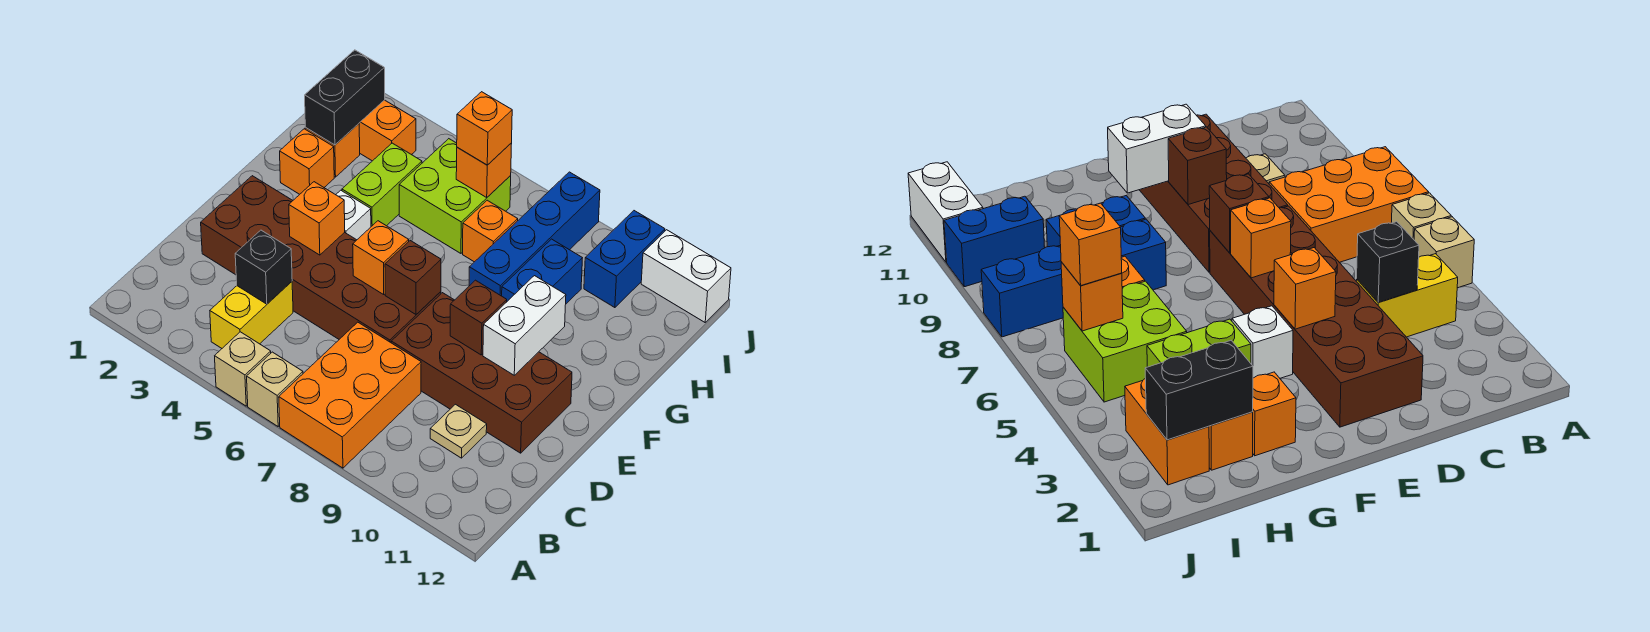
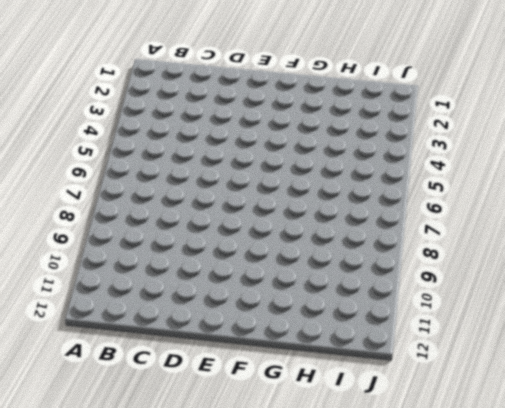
none -> tan 1x1 brick [215,332,271,406]
none -> tan 1x1 brick [247,352,303,426]
none -> orange 2x3 brick [279,322,421,468]

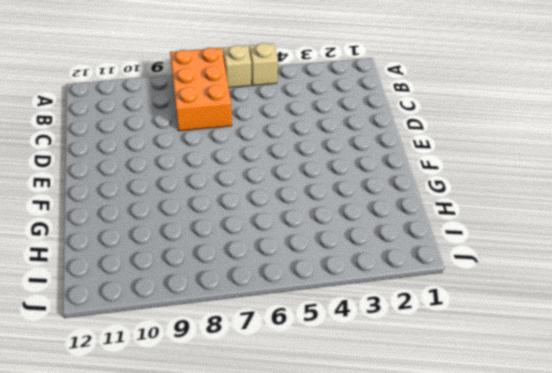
none -> yellow 1x2 brick [210,282,293,348]
none -> tan 1x1 plate [430,404,487,458]
none -> brown 2x6 brick [201,176,441,342]

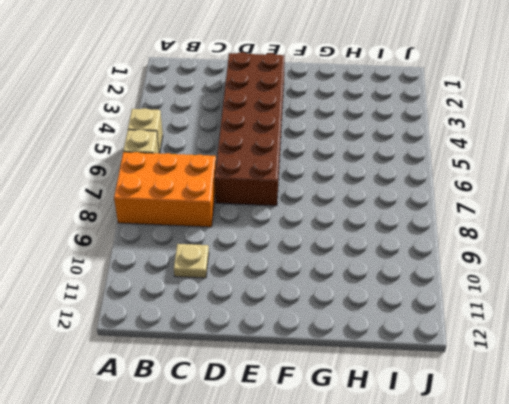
none -> yellow 1x2 brick [210,282,293,348]
none -> brown 2x4 brick [391,293,572,453]
none -> white 1x1 brick [336,190,371,240]

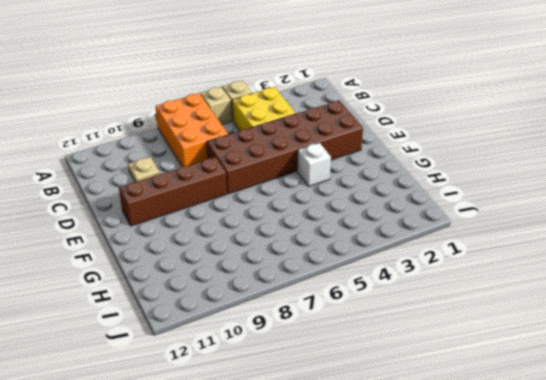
yellow 2x2 brick [232,87,296,131] -> yellow 1x2 brick [210,282,293,348]
brown 1x4 brick [119,157,227,226] -> brown 2x4 brick [391,293,572,453]
none -> orange 1x1 brick [280,129,334,194]
none -> lime 1x2 brick [342,143,422,226]
none -> blue 1x4 brick [469,172,600,296]

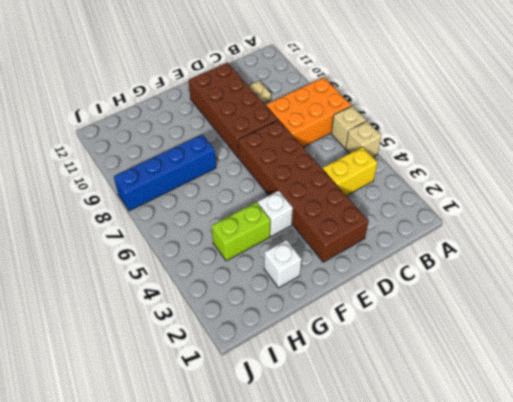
white 1x1 brick [264,240,302,288] -> orange 1x1 brick [280,129,334,194]
none -> blue 1x2 brick [502,239,582,304]
none -> orange 1x1 brick [305,124,360,177]
none -> lime 2x2 brick [399,139,511,253]

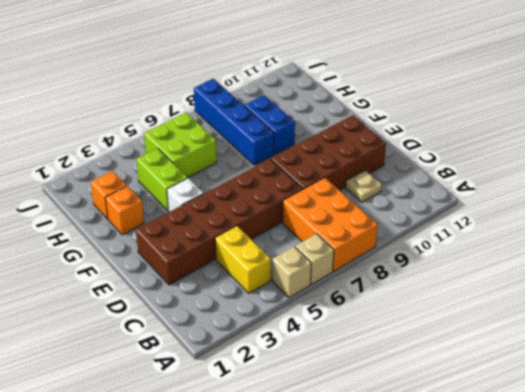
none -> orange 1x1 brick [463,200,518,262]
none -> orange 1x2 brick [359,100,416,161]
none -> blue 1x2 brick [584,211,665,308]

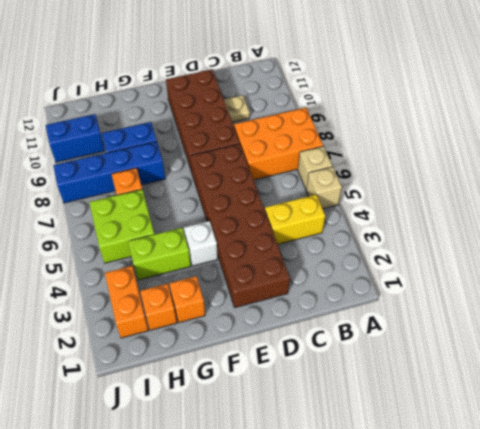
none -> white 1x2 brick [641,230,731,322]
none -> black 1x1 brick [235,230,292,304]
none -> orange 1x1 brick [289,182,345,255]

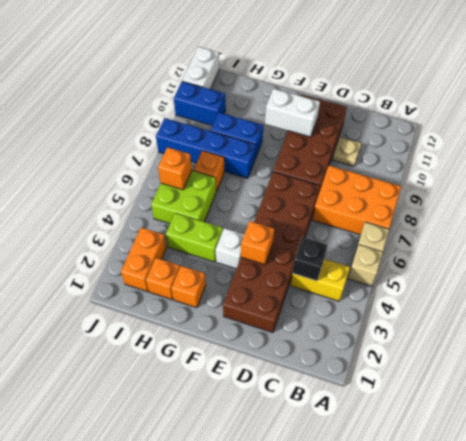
none -> orange 1x1 brick [353,221,409,294]
none -> brown 1x1 brick [385,241,441,314]
none -> brown 1x1 brick [450,280,507,355]

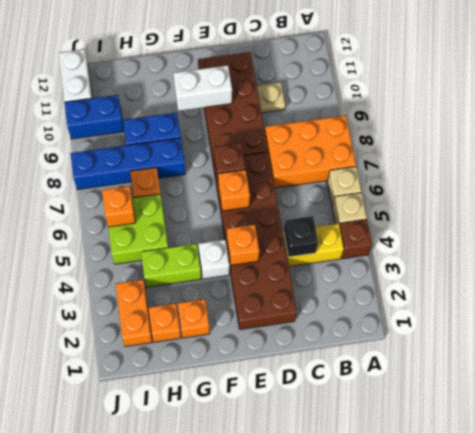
brown 1x1 brick [339,219,372,259] -> brown 1x1 brick moved to [450,280,507,355]
none -> black 1x2 brick [305,50,385,145]
none -> orange 1x1 brick [457,92,512,165]

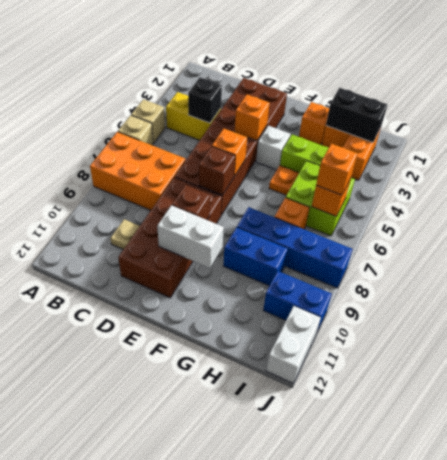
orange 1x1 plate [269,166,299,195] -> none

